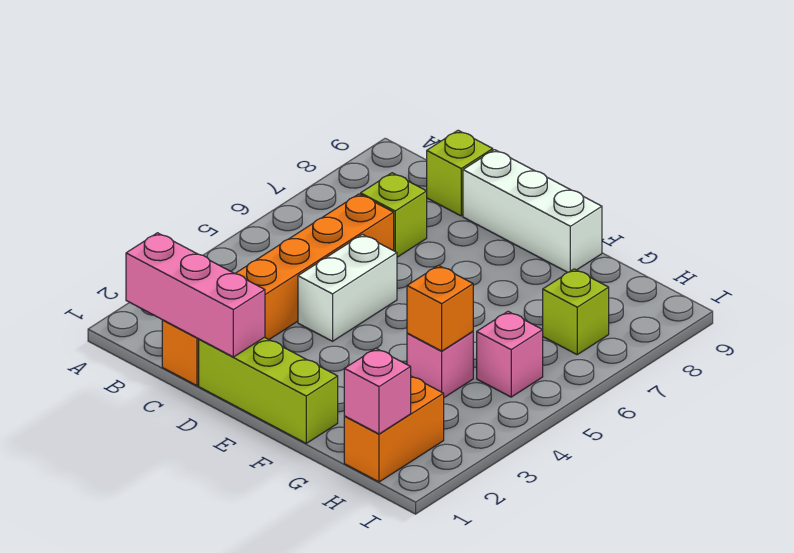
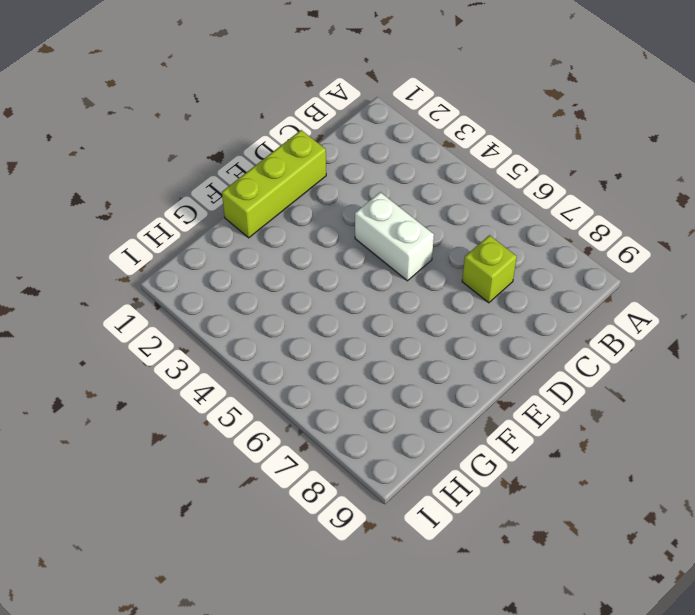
none -> orange 1x6 brick [162,194,394,386]
none -> lime 1x1 brick [427,130,493,216]
none -> white 1x3 brick [463,150,602,272]

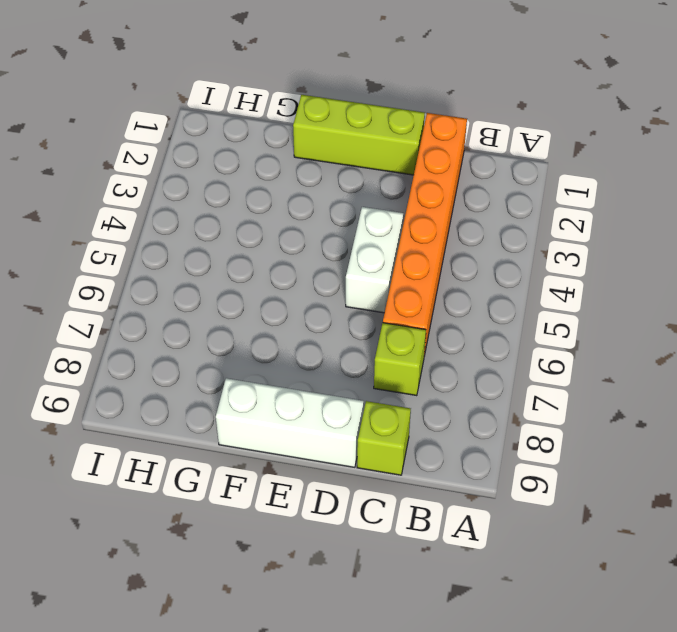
none -> pink 1x1 brick [407,332,473,397]
none -> orange 1x2 brick [344,376,444,482]
none -> pink 1x1 brick [477,312,543,397]

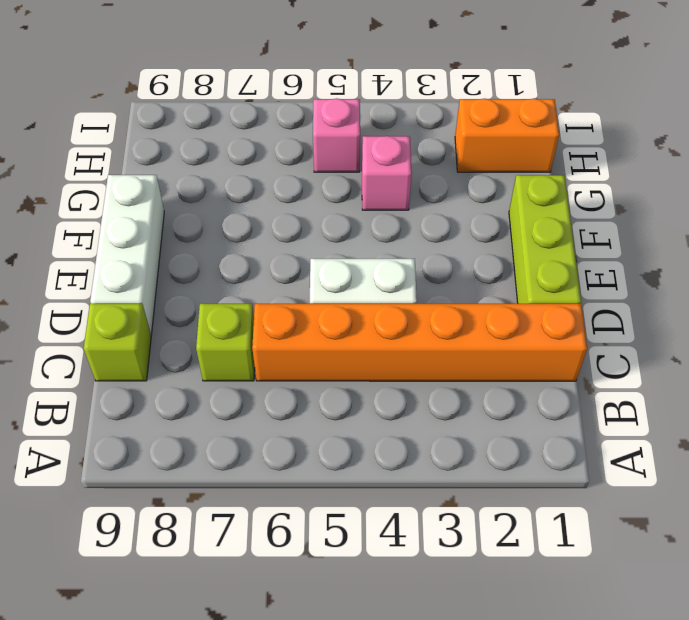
none -> lime 1x1 brick [543,269,609,354]
none -> pink 1x3 brick [126,233,265,357]
none -> orange 1x1 brick [407,265,473,351]

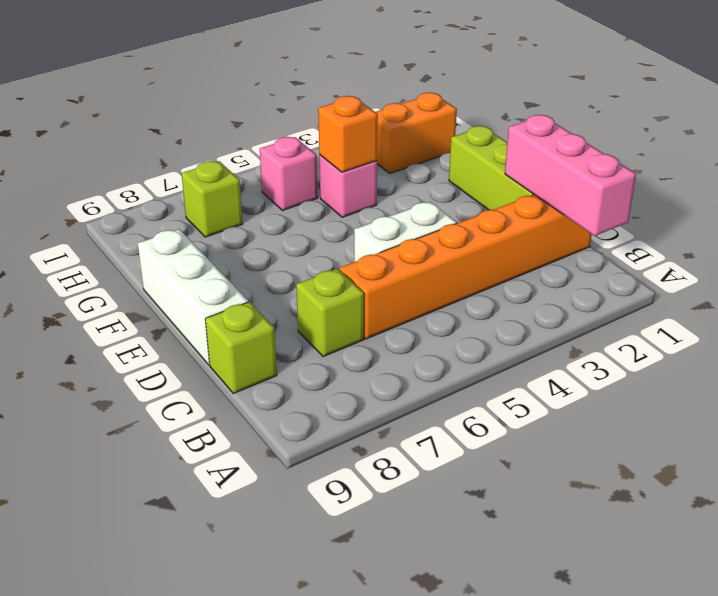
none -> pink 1x1 brick [344,348,411,434]

